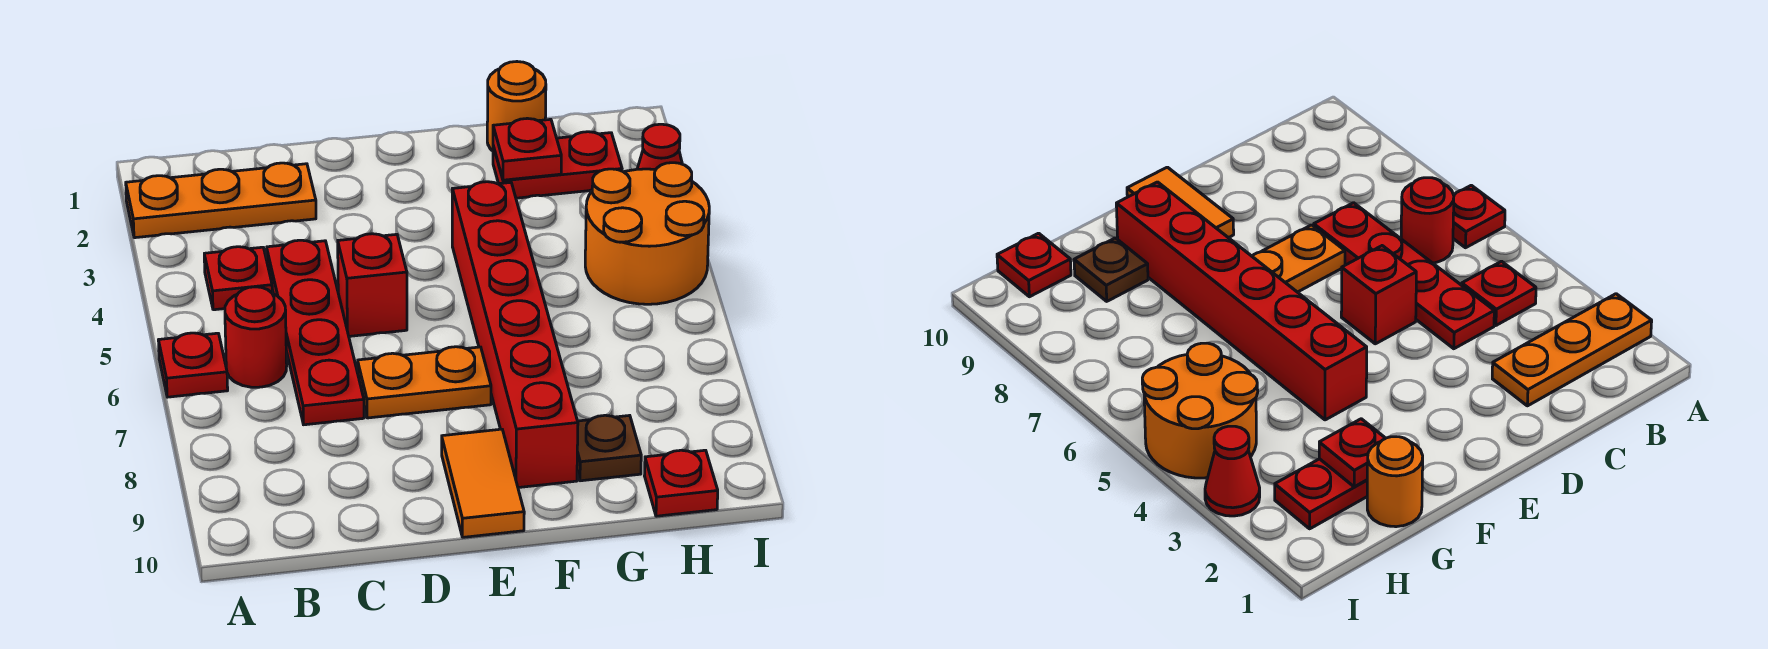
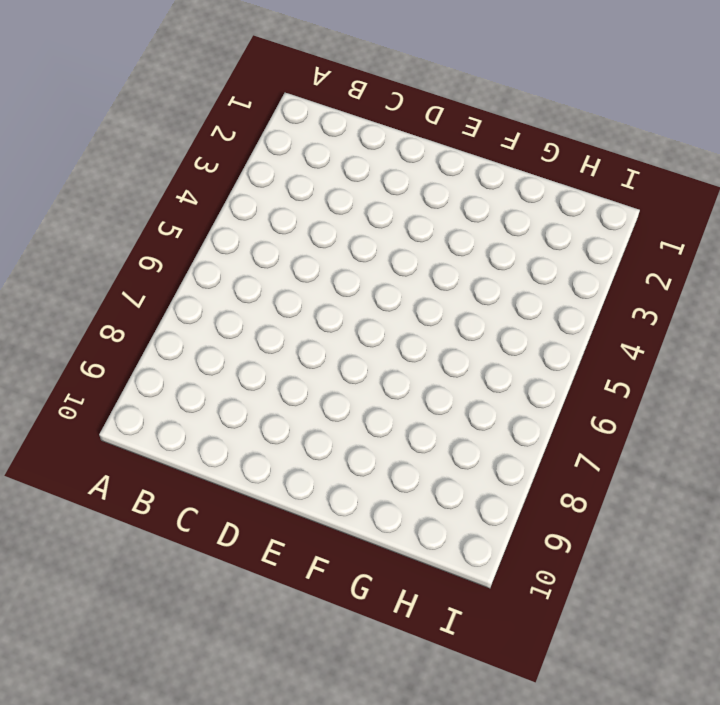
none -> orange 1x3 plate [126,163,316,238]
none -> red 1x1 plate [158,333,228,397]
none -> red 1x1 plate [204,247,272,310]

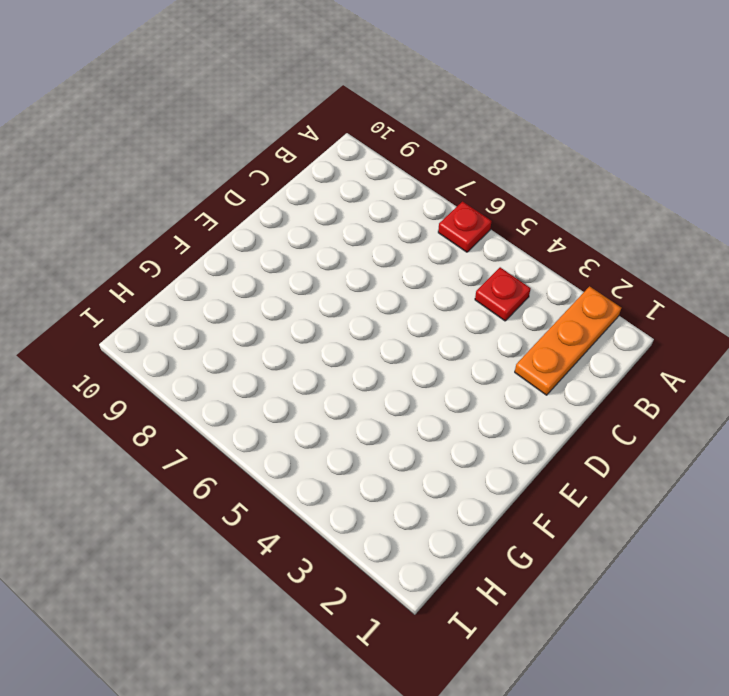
none -> red 1x1 round brick [225,287,287,387]
none -> red 1x4 plate [267,240,364,425]
none -> red 1x1 brick [338,234,407,336]

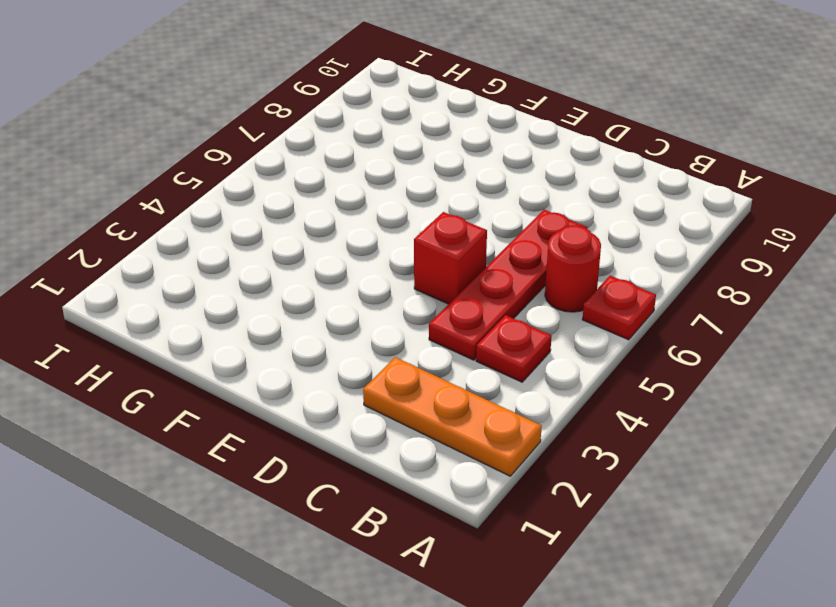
none -> orange 1x2 plate [358,347,491,418]
none -> orange 1x2 tile [442,429,524,537]
none -> red 1x6 brick [452,182,578,488]

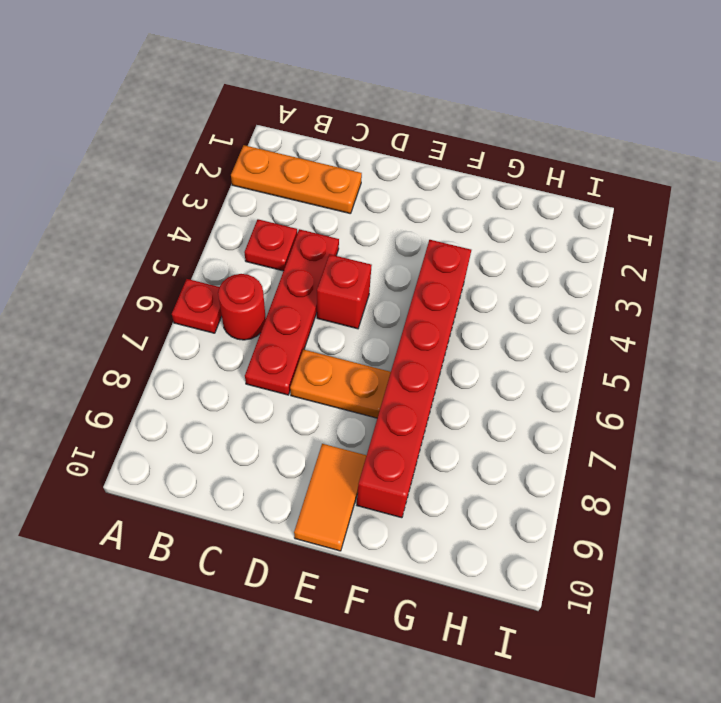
none -> orange 1x1 round brick [487,62,546,151]
none -> red 1x2 plate [493,132,622,198]
none -> brown 1x1 plate [577,415,641,481]

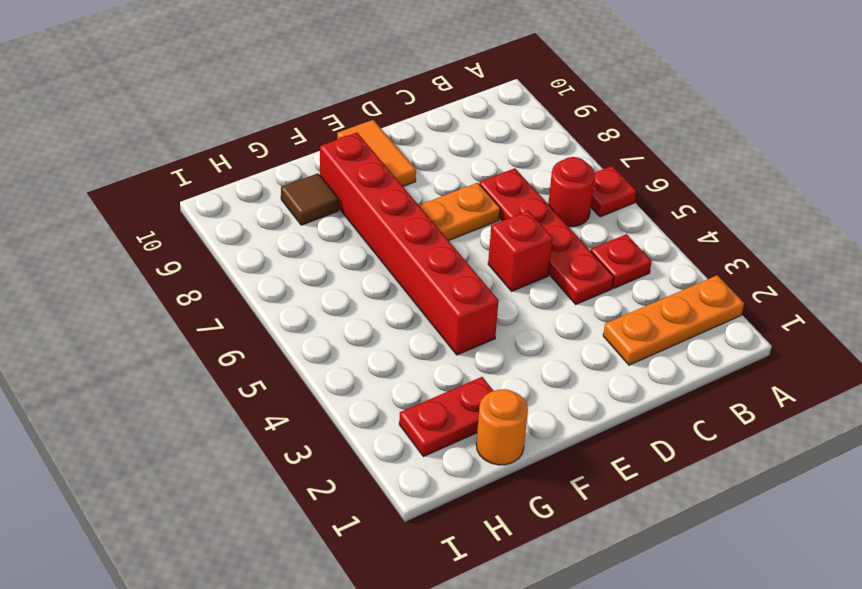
brown 1x1 tile [281,173,339,225] -> brown 1x1 plate [577,415,641,481]
none -> orange 2x2 round brick [585,163,709,304]
none -> red 1x1 plate [645,450,718,516]
none -> red 1x1 cone [637,124,682,169]

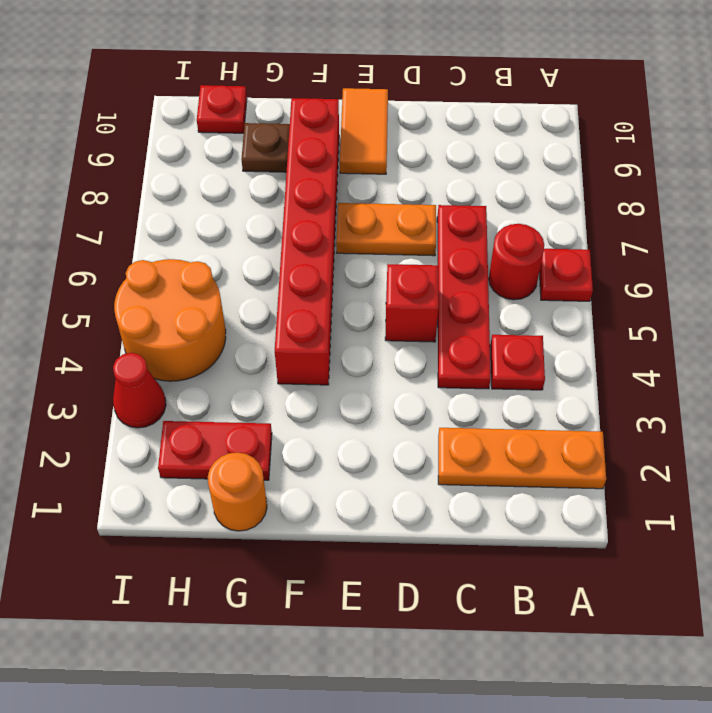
none -> red 1x1 plate [493,118,561,180]

